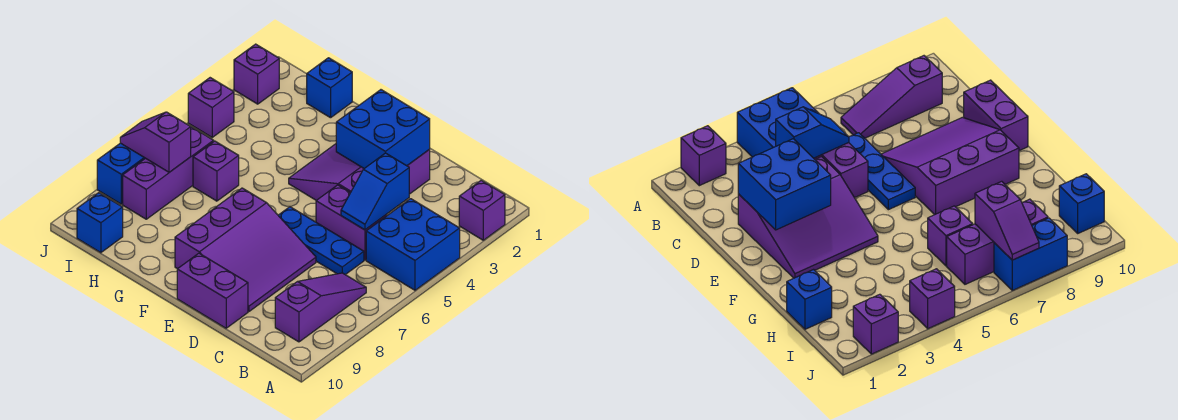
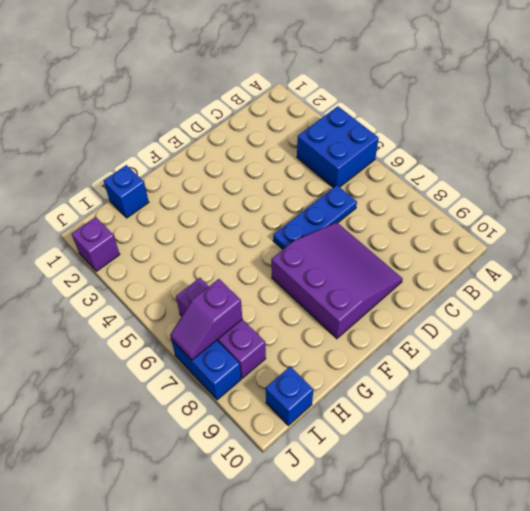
none -> purple 1x1 brick [459,180,505,240]
none -> purple 1x3 slope [275,273,366,342]
none -> purple 1x2 brick [316,185,387,260]

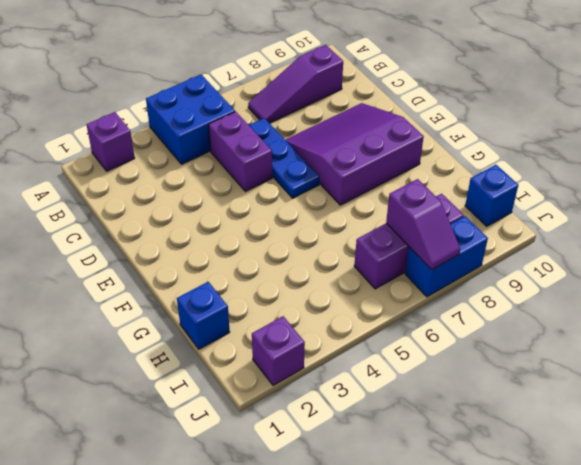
none -> purple 3x3 slope [289,144,430,200]
none -> purple 1x2 brick [177,253,248,328]
none -> purple 1x1 brick [193,141,239,201]

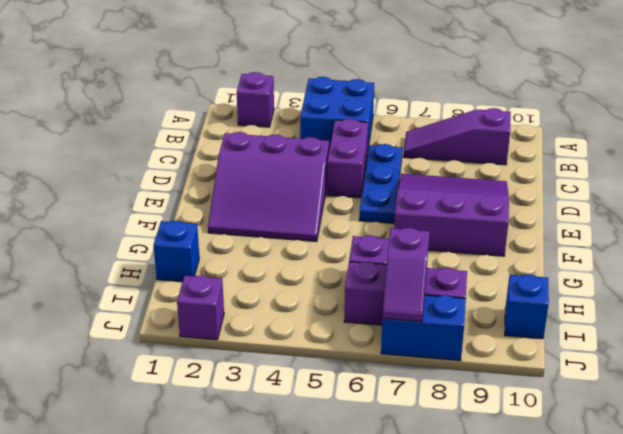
none -> purple 1x2 brick [177,253,248,328]
none -> purple 1x1 brick [188,78,234,137]
none -> blue 1x2 slope [341,153,409,230]

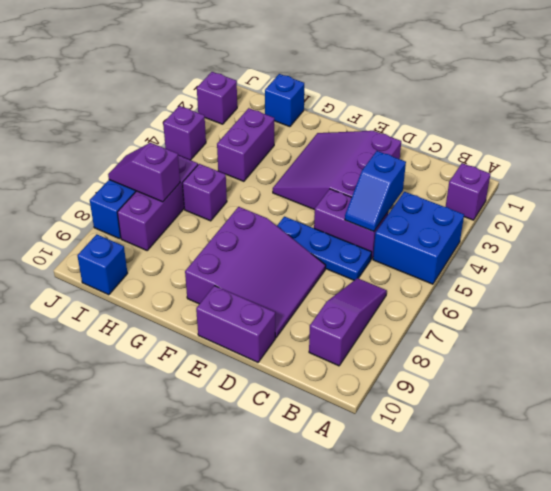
purple 1x2 brick [217,108,274,181] -> none
none -> blue 2x2 brick [336,90,430,168]

